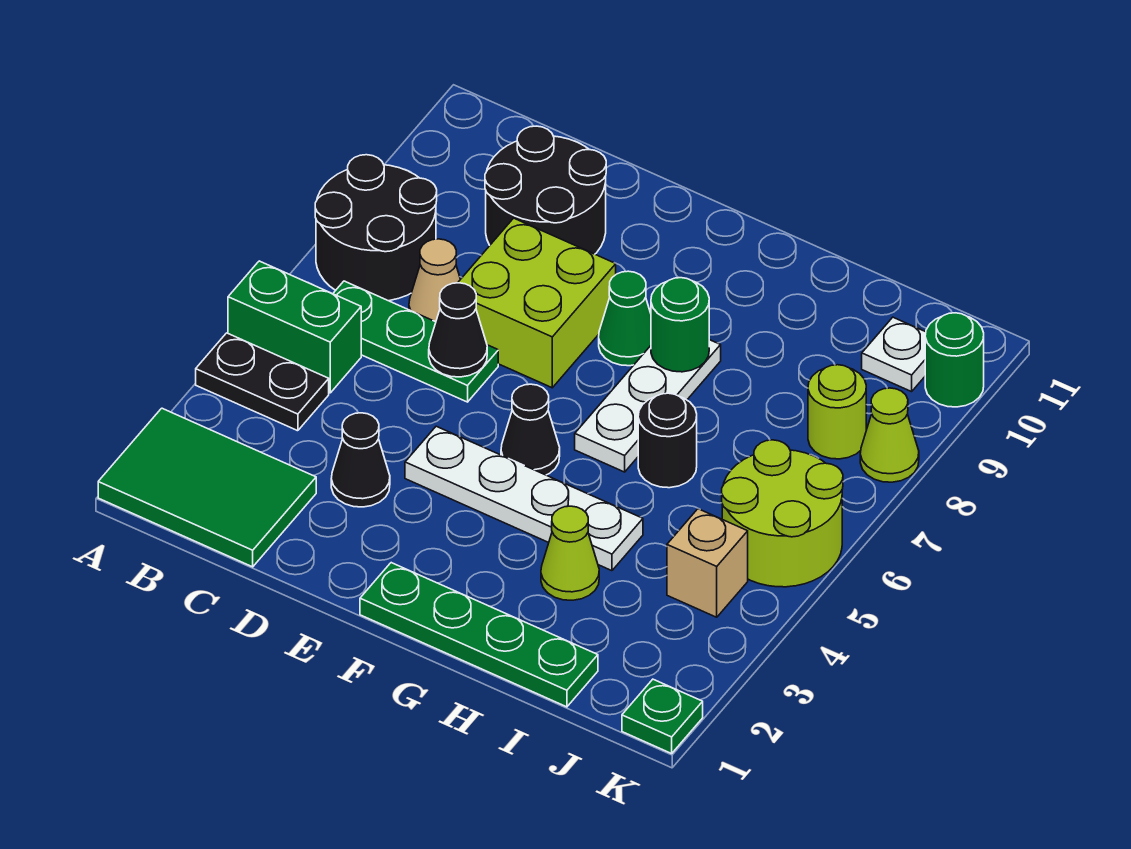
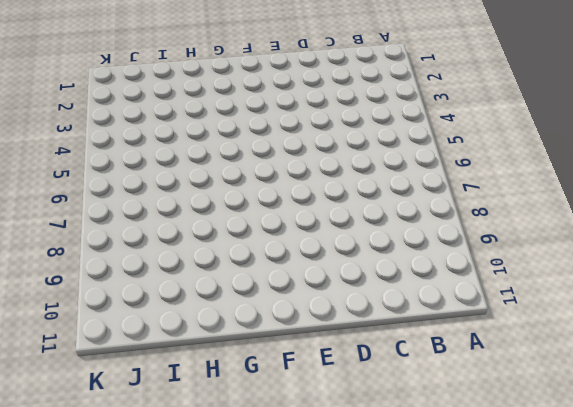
none -> green 2x3 tile [98,408,316,567]
none -> black 1x2 plate [196,333,329,431]
none -> green 1x2 brick [228,261,361,393]

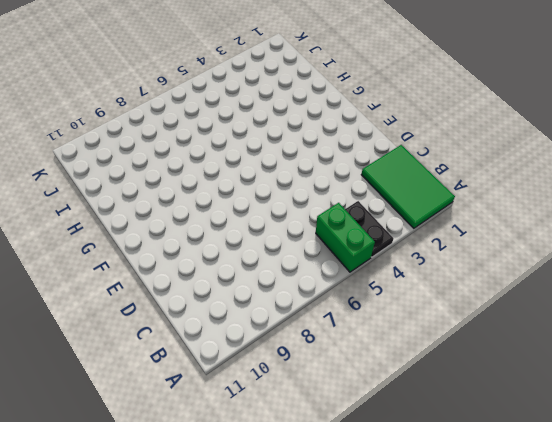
none -> black 2x2 round brick [315,155,437,301]
none -> green 1x3 plate [333,281,498,402]
none -> tan 1x1 cone [409,239,461,322]

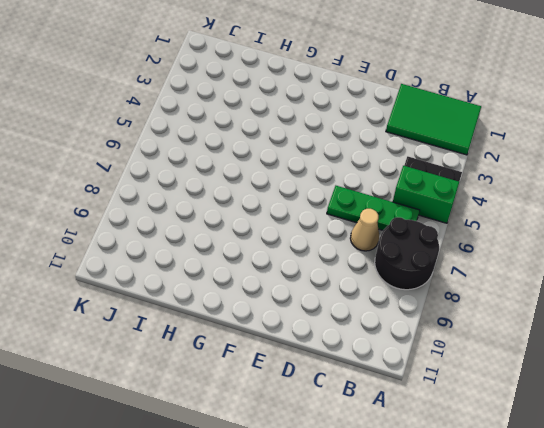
none -> black 2x2 round brick [485,126,606,254]
none -> black 1x1 cone [331,413,390,507]
none -> lime 2x2 brick [458,218,616,388]

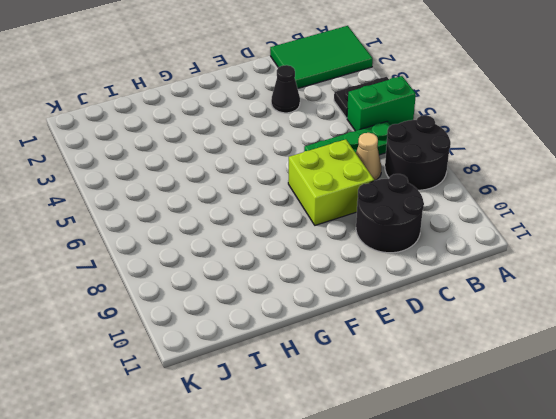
none -> white 1x4 plate [405,426,643,571]
none -> green 1x4 plate [360,563,598,707]
none -> black 1x1 cone [501,384,560,475]

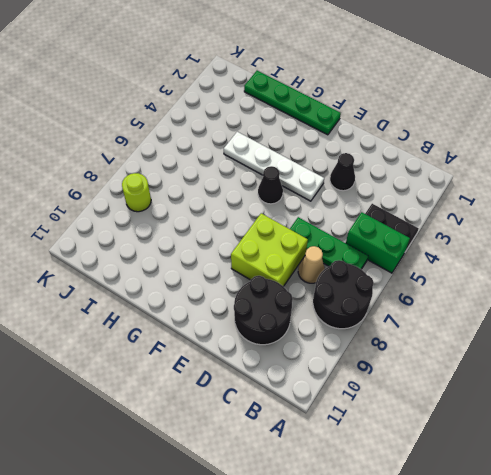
none -> green 2x3 tile [98,408,316,567]
none -> green 1x1 cone [599,271,651,366]
none -> white 1x3 plate [575,340,721,472]

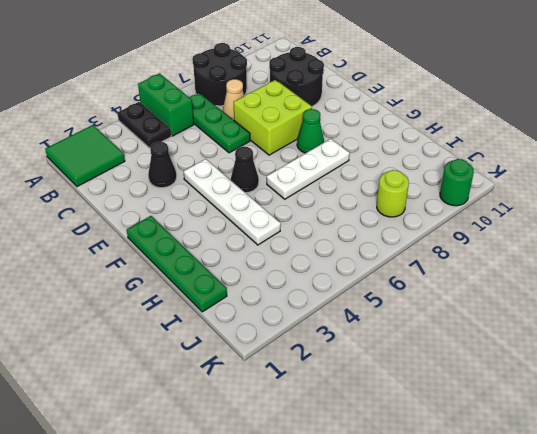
green 2x2 tile [45,125,125,187] -> green 2x3 tile [98,408,316,567]
none -> lime 1x1 cone [541,506,599,600]
none -> black 1x1 round brick [638,393,697,488]
none -> tan 1x1 brick [667,509,748,617]

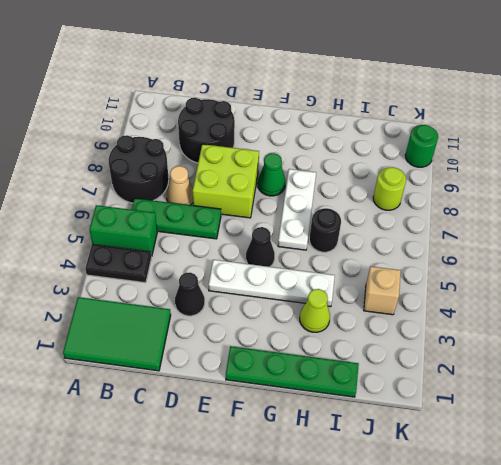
none -> lime 2x2 round brick [722,440,843,587]
none -> white 1x1 plate [862,317,926,392]
none -> green 1x1 plate [622,679,703,754]

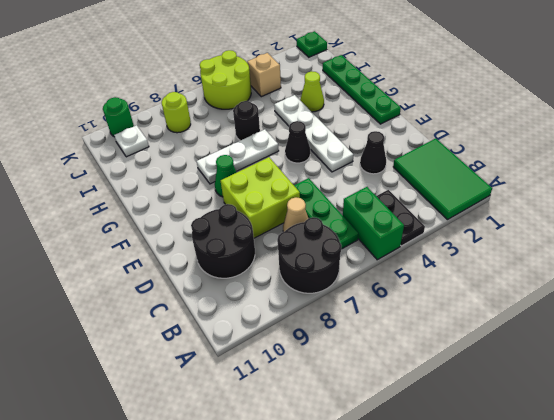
none -> lime 1x1 cone [860,388,919,482]
none -> black 1x1 cone [429,283,487,377]
none -> green 1x1 round brick [651,278,709,372]

